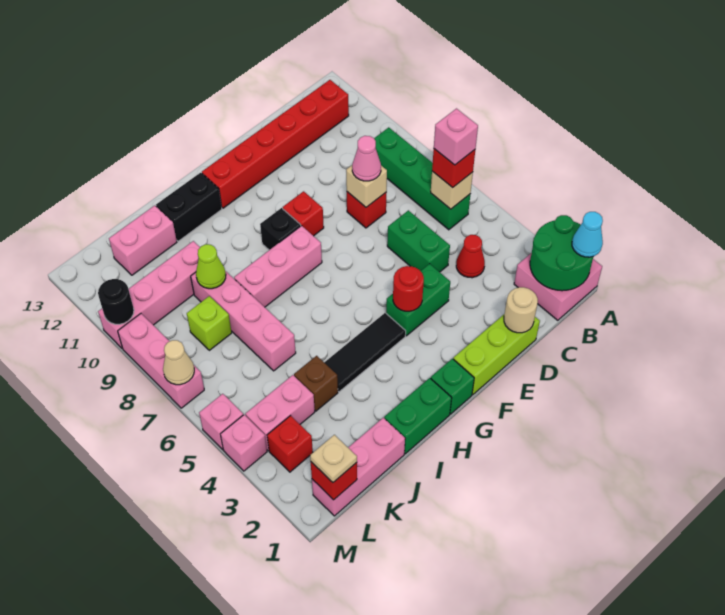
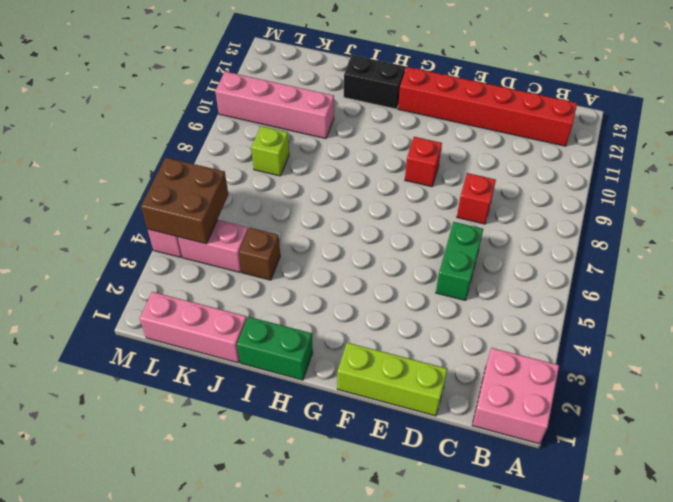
brown 2x2 brick [141,158,228,244] -> none
none -> green 1x4 brick [374,127,470,230]
none -> red 1x1 cone [456,235,485,278]
none -> green 1x2 brick [386,264,450,336]
none -> green 1x1 brick [431,359,474,414]

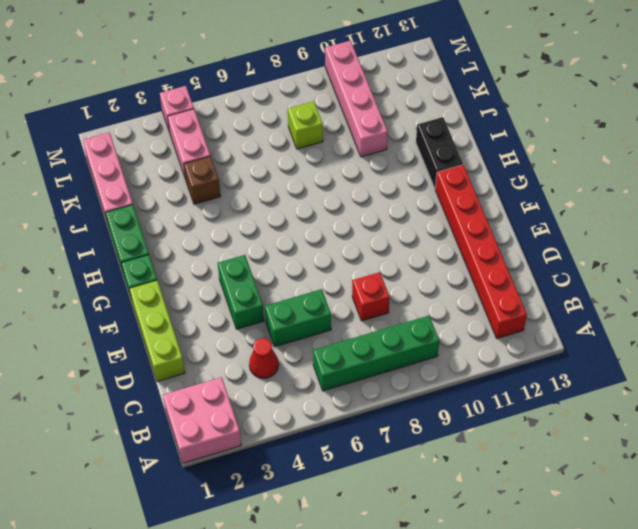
none -> red 1x1 brick [283,191,324,236]
none -> black 1x3 tile [324,313,406,392]
none -> pink 1x3 brick [234,226,322,307]
none -> black 1x1 brick [260,208,301,250]

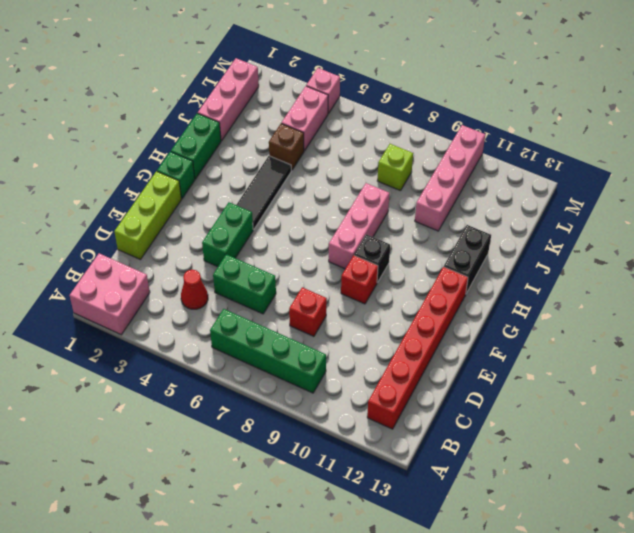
none -> pink 1x4 brick [191,271,296,371]
none -> pink 1x2 brick [109,206,177,275]
none -> red 1x1 brick [267,416,313,472]
none -> pink 1x1 brick [199,394,243,450]

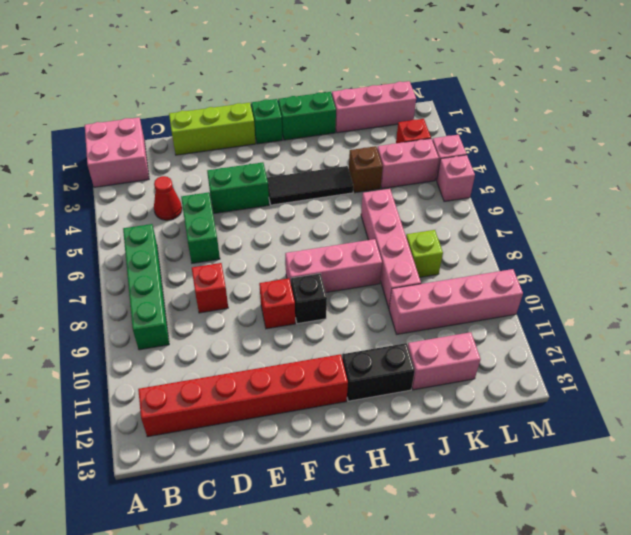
none -> pink 1x3 brick [118,314,204,408]
none -> green 2x2 round brick [530,215,594,291]
none -> tan 1x1 brick [431,171,473,209]
none -> tan 1x1 round brick [504,287,538,333]

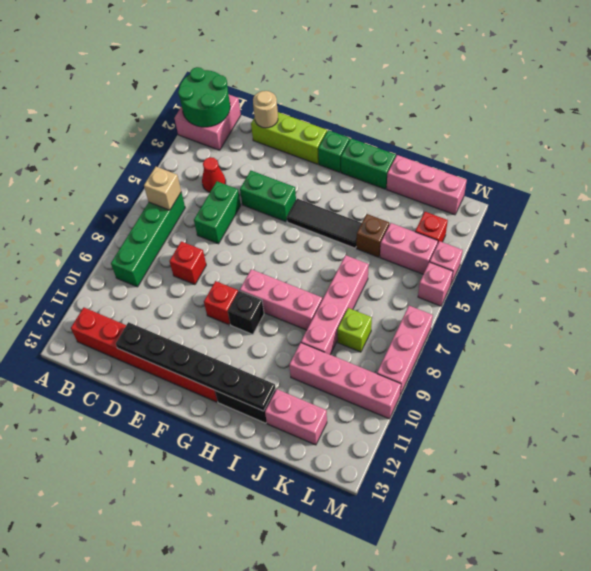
black 1x6 plate [116,322,275,411] -> none
none -> tan 1x1 brick [346,165,387,207]
none -> red 1x1 round brick [393,266,424,311]
none -> lime 1x1 cone [196,244,226,289]
none -> red 1x1 brick [311,462,357,500]

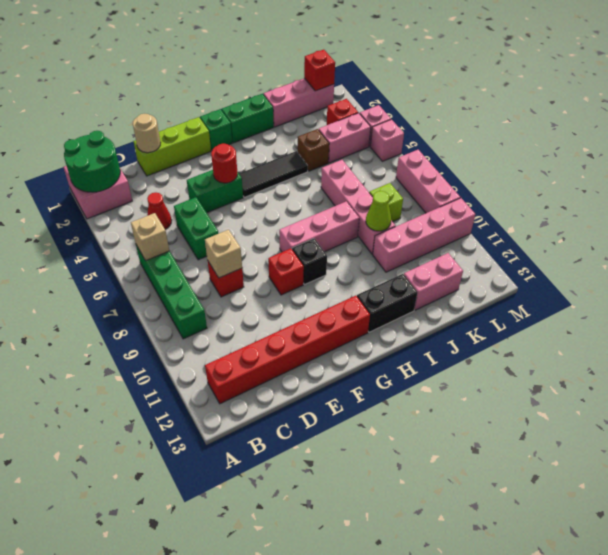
none -> tan 1x1 cone [163,340,194,385]
none -> black 1x1 round brick [98,279,134,324]
none -> cyan 1x1 cone [572,212,603,257]
none -> red 1x1 brick [432,149,475,188]

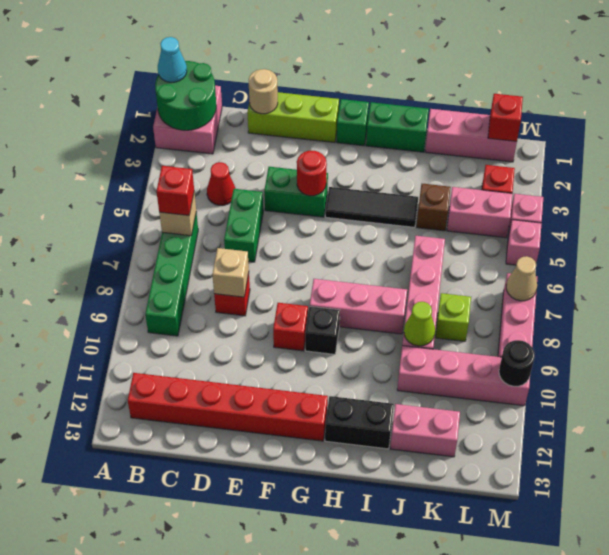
none -> pink 1x1 cone [352,136,381,181]
none -> tan 1x1 plate [310,435,357,482]
none -> pink 1x1 brick [434,109,478,165]

